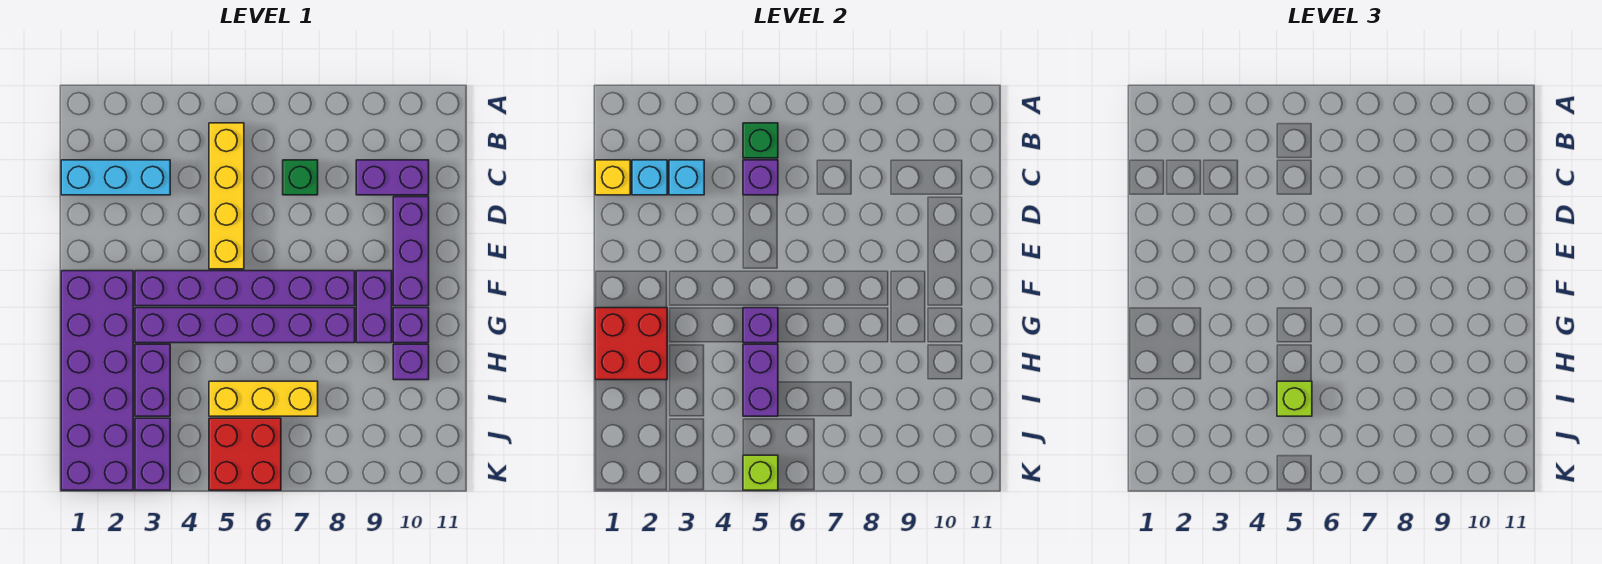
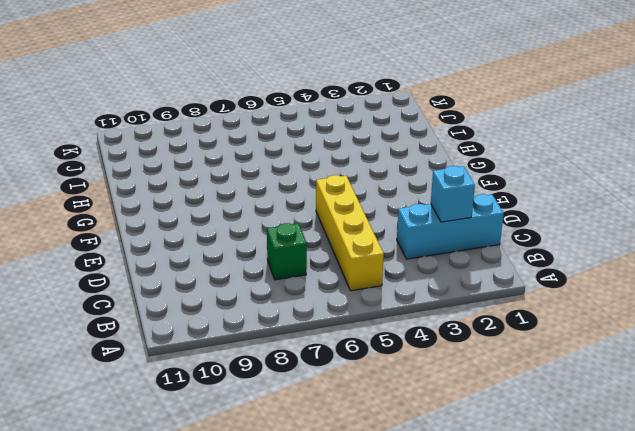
none -> purple 1x2 brick [356,160,429,195]
none -> purple 1x3 brick [393,197,429,306]
none -> purple 2x6 brick [61,271,133,490]

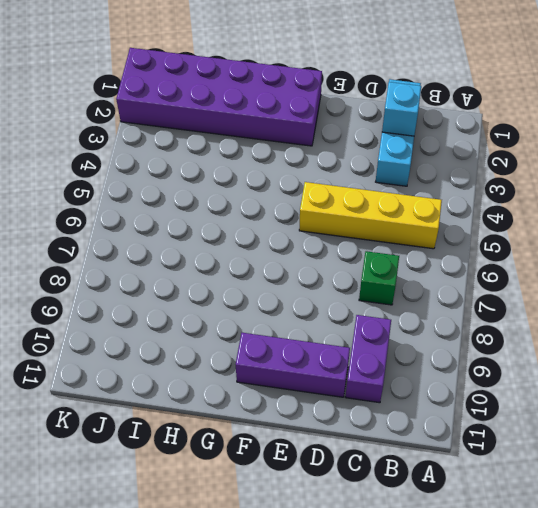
none -> purple 1x6 brick [135,271,355,306]
none -> purple 1x2 brick [356,271,392,343]
none -> purple 1x6 brick [135,308,355,343]

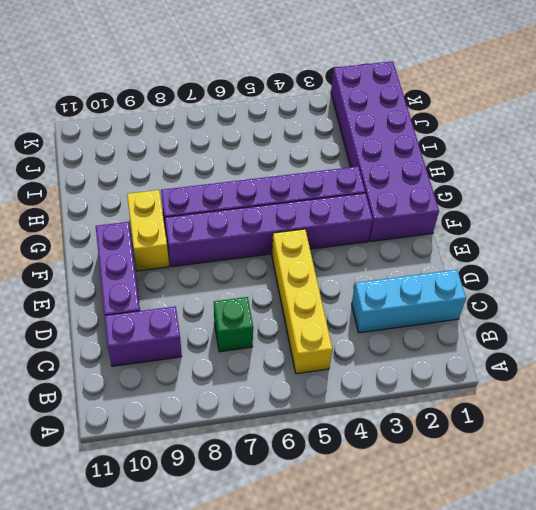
yellow 1x2 brick [127,190,169,271] -> purple 1x2 brick [356,271,392,343]
none -> purple 1x1 brick [393,308,429,343]
none -> purple 1x2 brick [135,344,170,416]
none -> purple 1x1 brick [393,344,429,380]

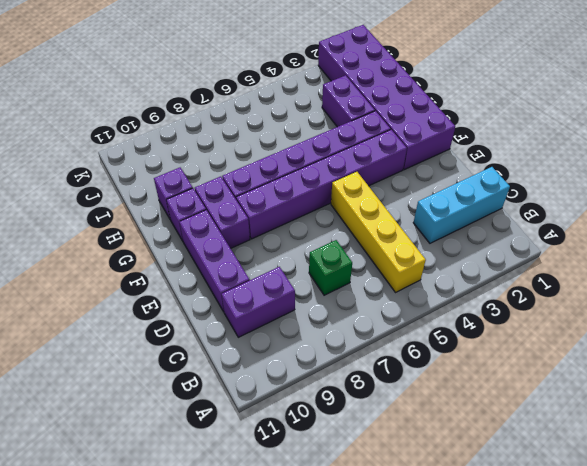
none -> yellow 1x3 brick [209,381,318,416]
none -> purple 1x2 brick [135,418,170,490]
none -> red 2x2 brick [209,418,281,490]

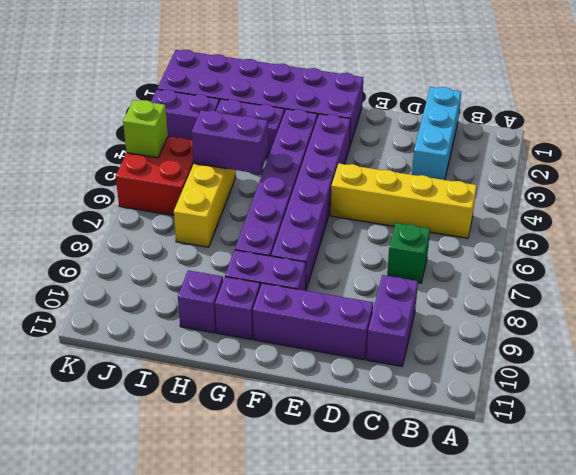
none -> green 1x1 brick [743,123,778,158]
none -> yellow 1x1 brick [595,160,630,195]
none -> cyan 1x1 brick [632,160,667,195]

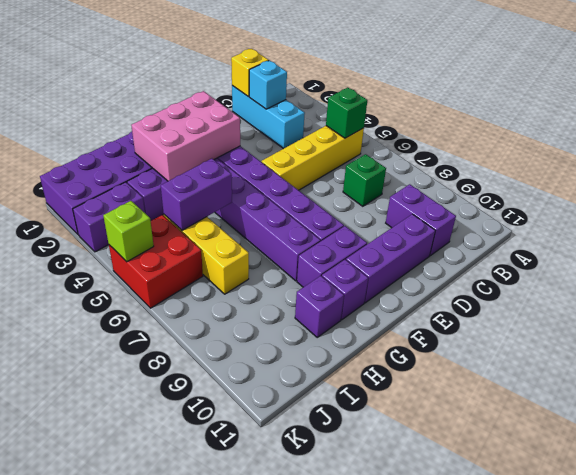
pink 2x3 brick [131,91,240,181] -> red 2x2 brick [595,308,667,380]
none -> cyan 1x1 brick [669,160,704,195]
none -> purple 1x1 brick [743,160,778,195]
none -> purple 1x1 brick [743,308,778,343]

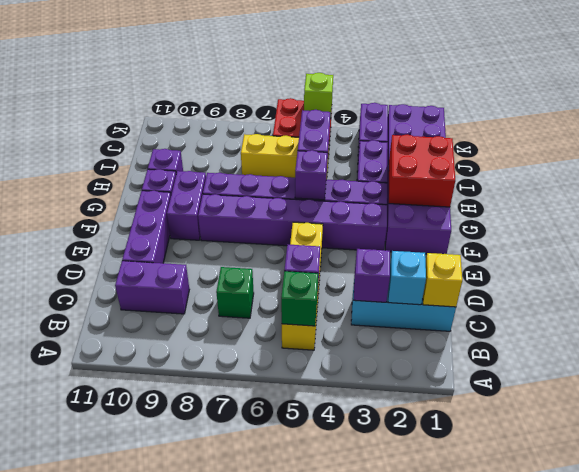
purple 1x1 brick [354,249,390,302] -> cyan 1x1 brick [669,160,704,195]
none -> lime 1x1 brick [1277,381,1312,416]

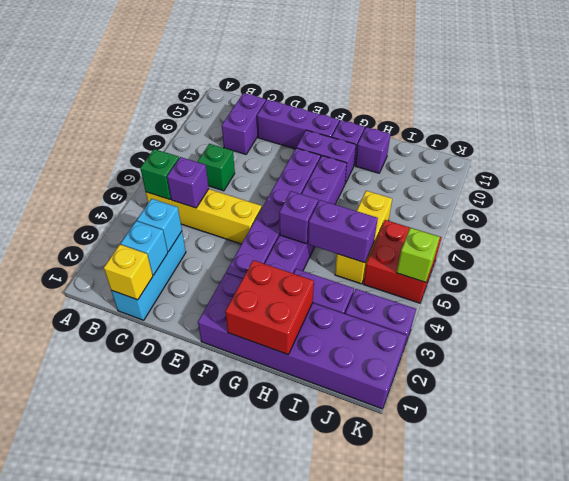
none -> lime 1x1 brick [1277,381,1312,416]

